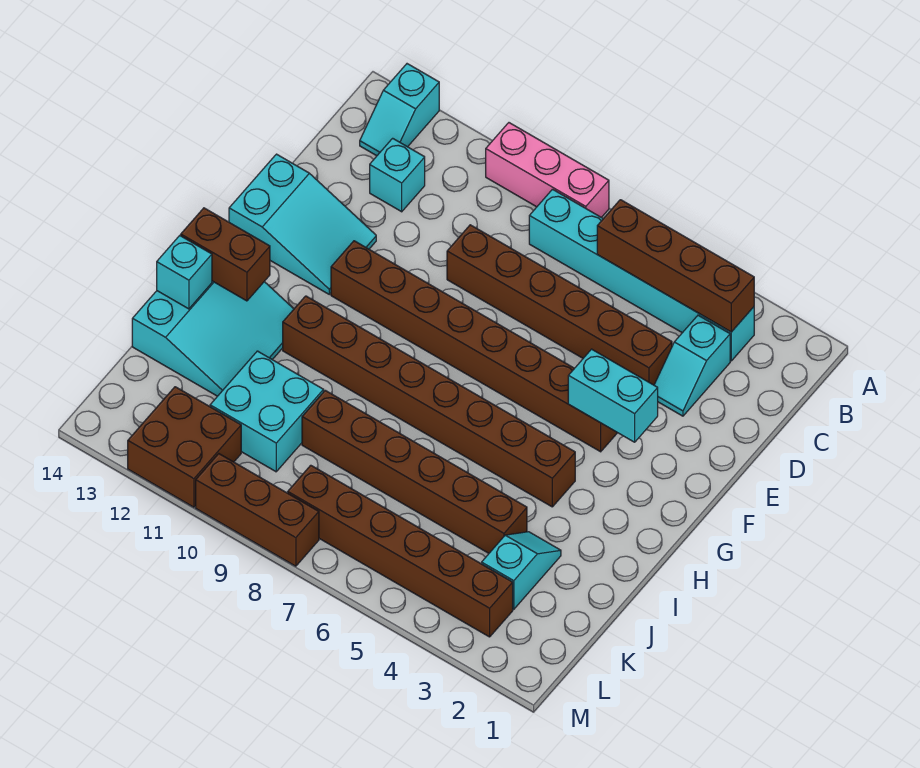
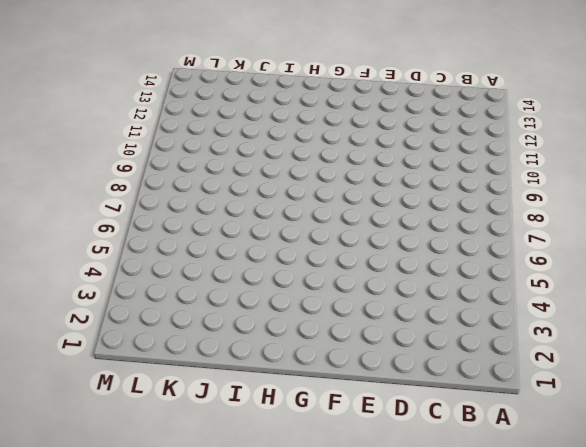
none -> pink 1x3 brick [486,123,609,217]
none -> cyan 1x2 slope [360,64,439,156]
none -> cyan 1x6 brick [529,189,754,361]

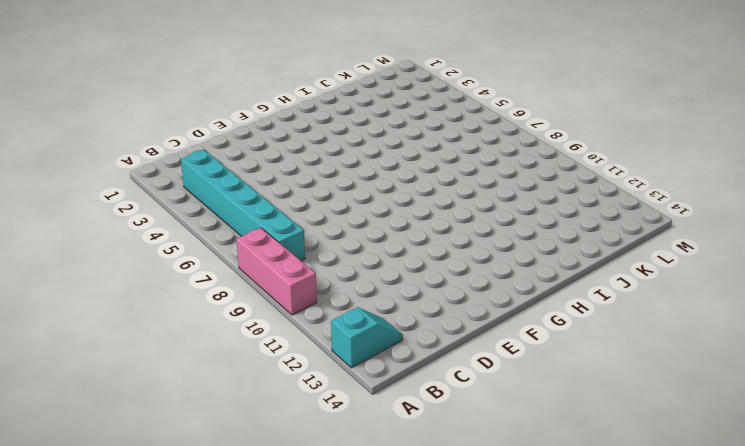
none -> cyan 1x2 slope [654,315,730,416]
none -> cyan 1x1 brick [370,138,425,212]
none -> brown 1x6 brick [447,225,672,385]

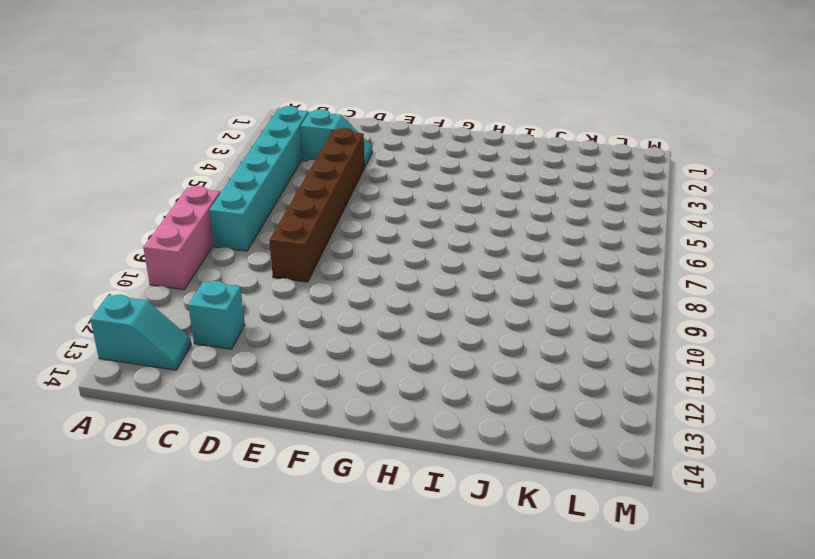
none -> cyan 2x3 slope [229,154,376,294]
none -> brown 1x8 brick [331,241,617,452]
none -> brown 1x8 brick [283,296,575,507]

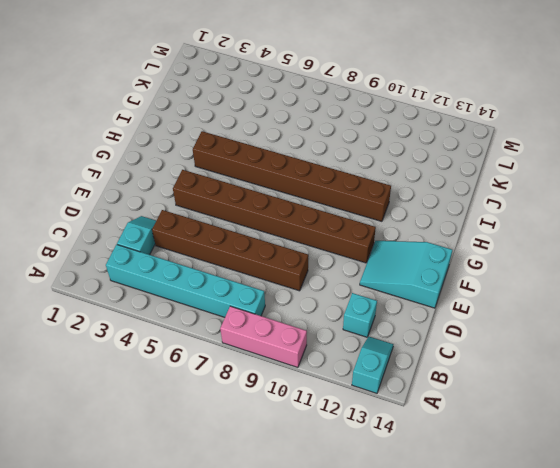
none -> cyan 3x3 slope [132,281,294,396]
none -> cyan 1x2 slope [482,532,561,609]
none -> brown 1x6 brick [302,390,527,553]

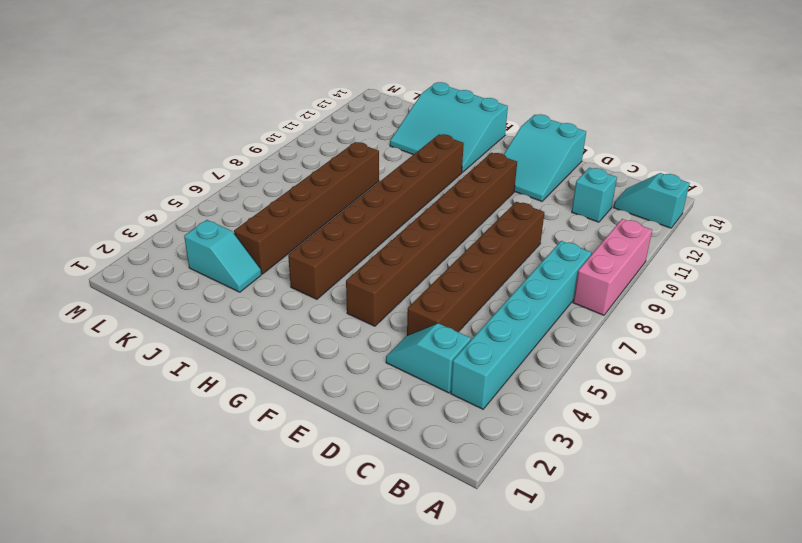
none -> cyan 2x2 brick [210,351,324,472]
none -> brown 1x6 brick [288,465,513,637]
none -> brown 2x2 brick [128,387,241,507]

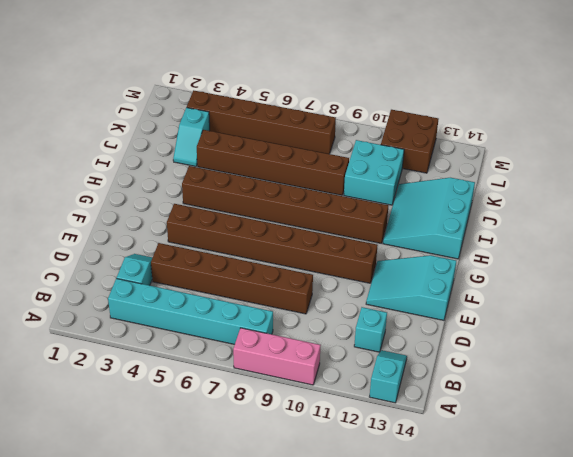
none -> brown 1x3 brick [196,454,319,566]
none -> brown 1x4 brick [597,200,754,332]
none -> cyan 1x2 brick [568,349,658,442]

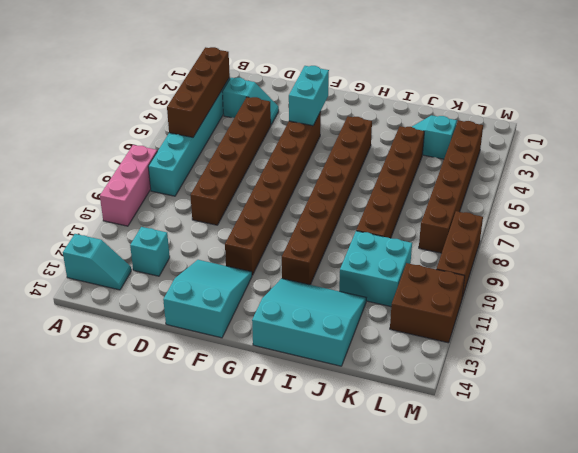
none -> brown 1x2 brick [181,208,270,301]
none -> cyan 1x1 brick [157,236,212,309]

